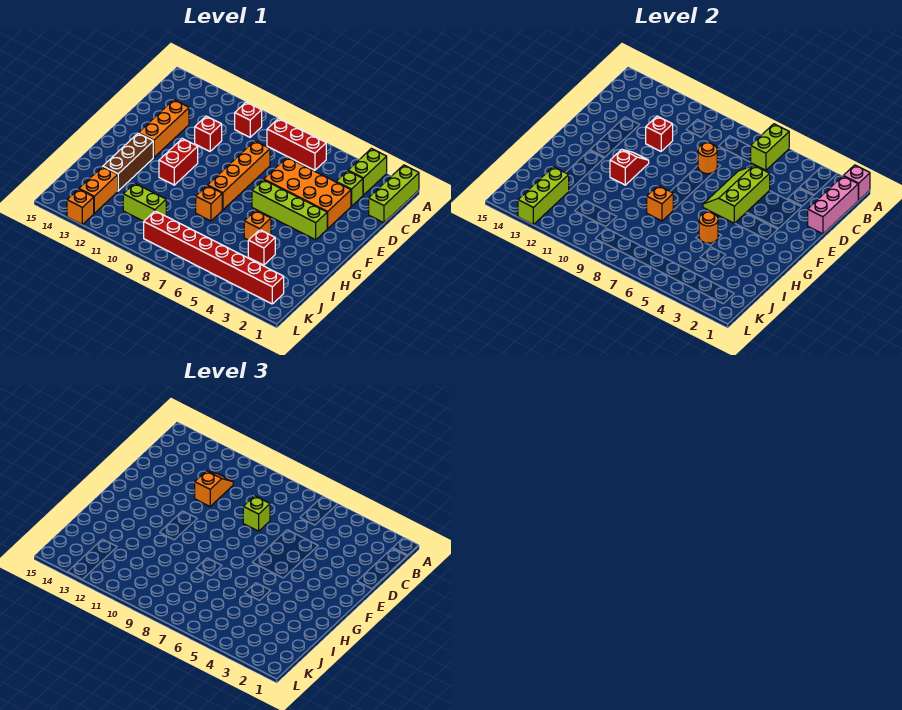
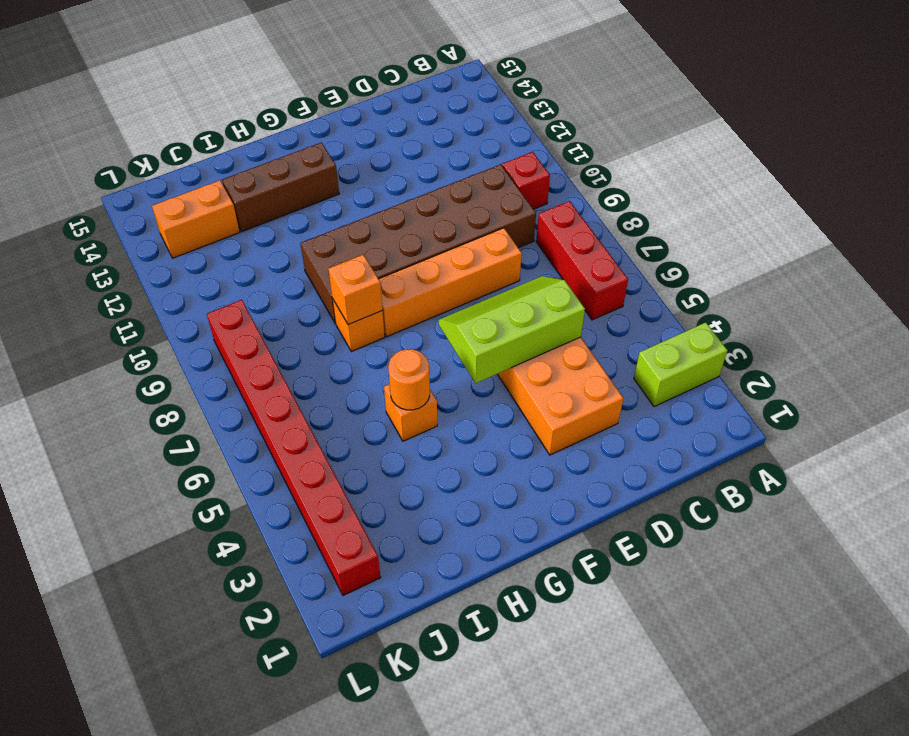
brown 2x6 brick [301,164,536,323] -> none
none -> lime 1x3 brick [369,165,419,223]
none -> lime 1x1 brick [336,171,363,206]
none -> red 1x1 brick [195,116,222,151]
none -> orange 1x3 brick [139,100,189,157]

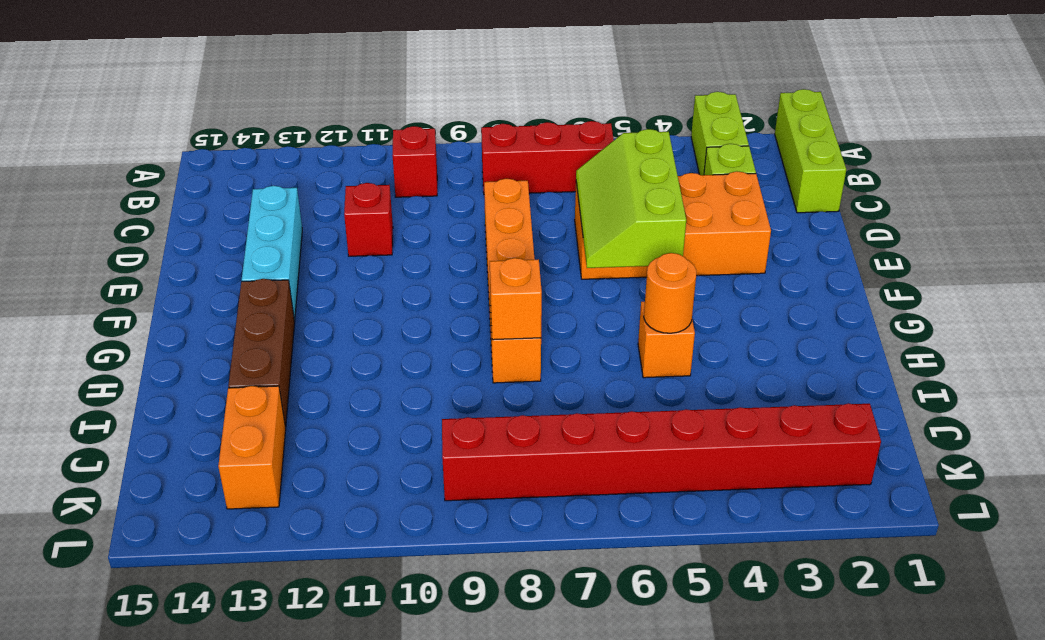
cyan 1x3 brick [242,186,302,321] -> orange 1x3 brick [139,100,189,157]
none -> lime 1x4 brick [252,180,328,240]
none -> red 1x2 brick [159,138,198,185]
none -> red 1x1 brick [248,230,275,265]
none -> lime 1x2 brick [123,183,166,221]

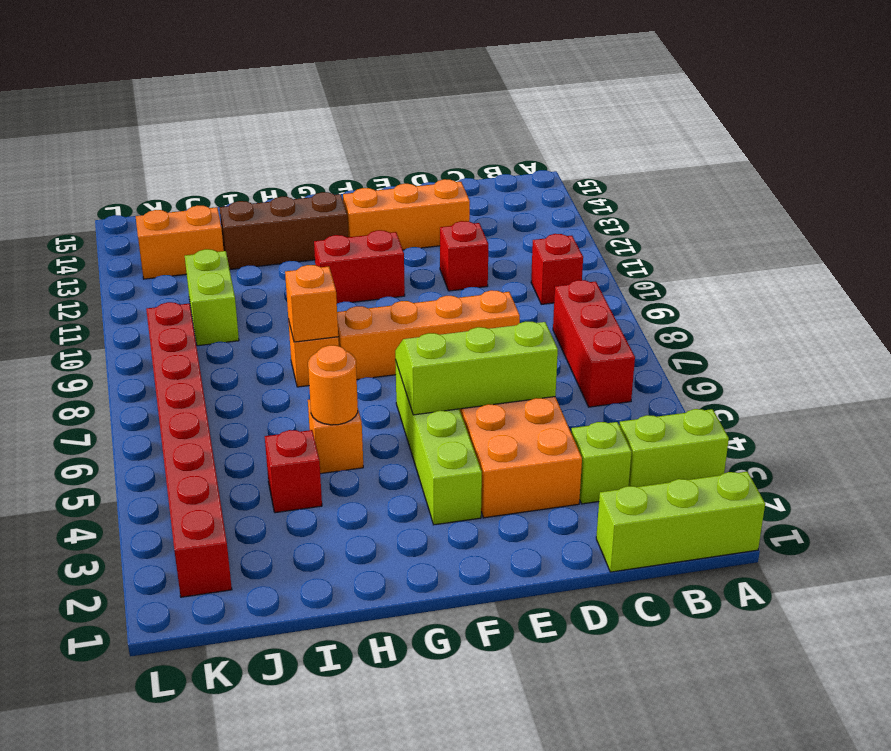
none -> orange 1x1 brick [67,189,94,224]
none -> pink 1x1 brick [843,165,870,200]
none -> lime 1x2 brick [750,124,789,170]
none -> pink 1x3 brick [808,176,858,234]

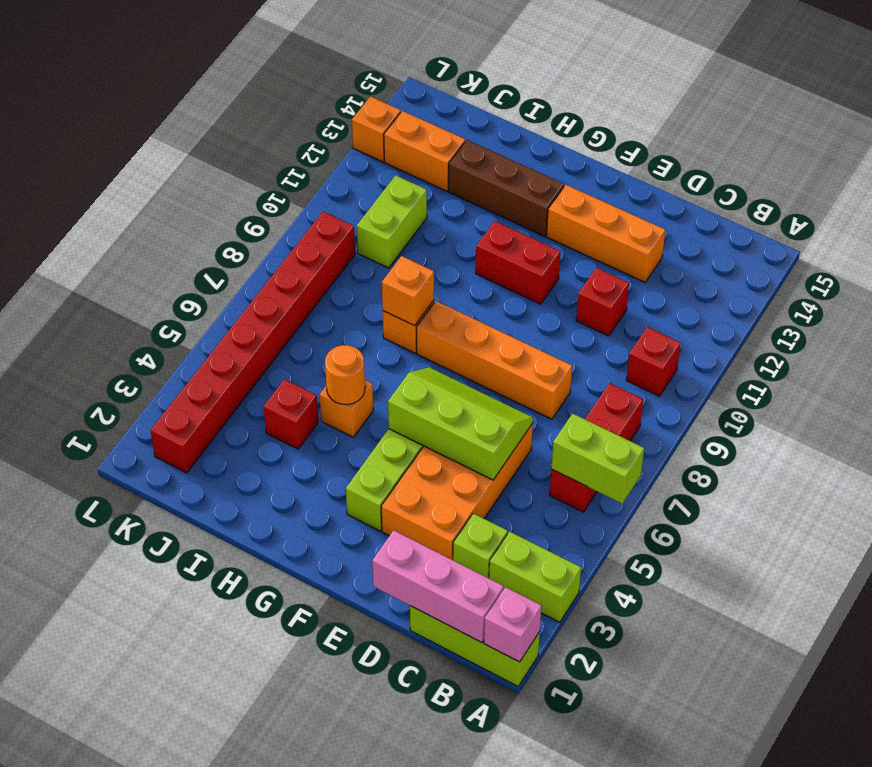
none -> orange 1x1 round brick [698,143,717,174]
none -> red 1x1 brick [646,116,673,151]
none -> red 1x2 slope [610,149,649,185]
none -> lime 1x3 brick [518,167,569,224]

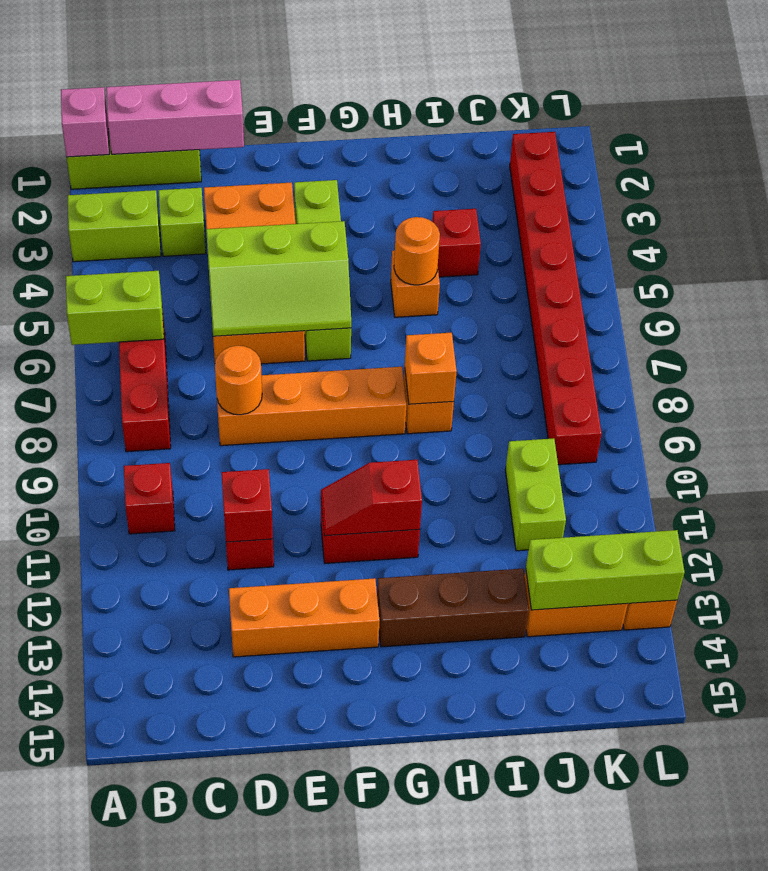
none -> orange 1x2 slope [195,471,233,506]
none -> lime 1x1 brick [243,496,270,531]

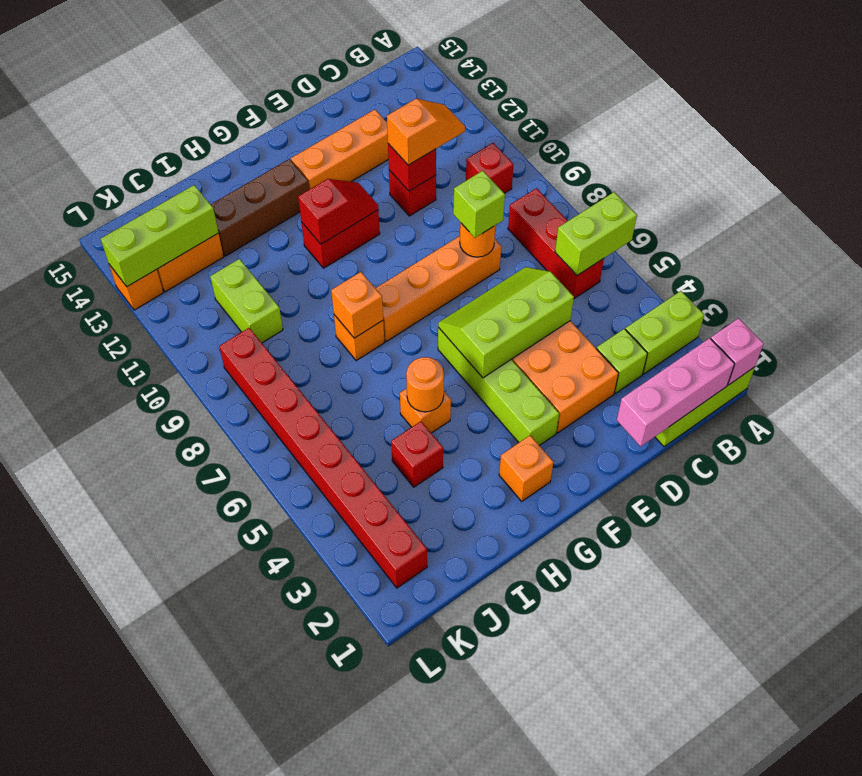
orange 1x1 brick [499,436,553,501] -> none

